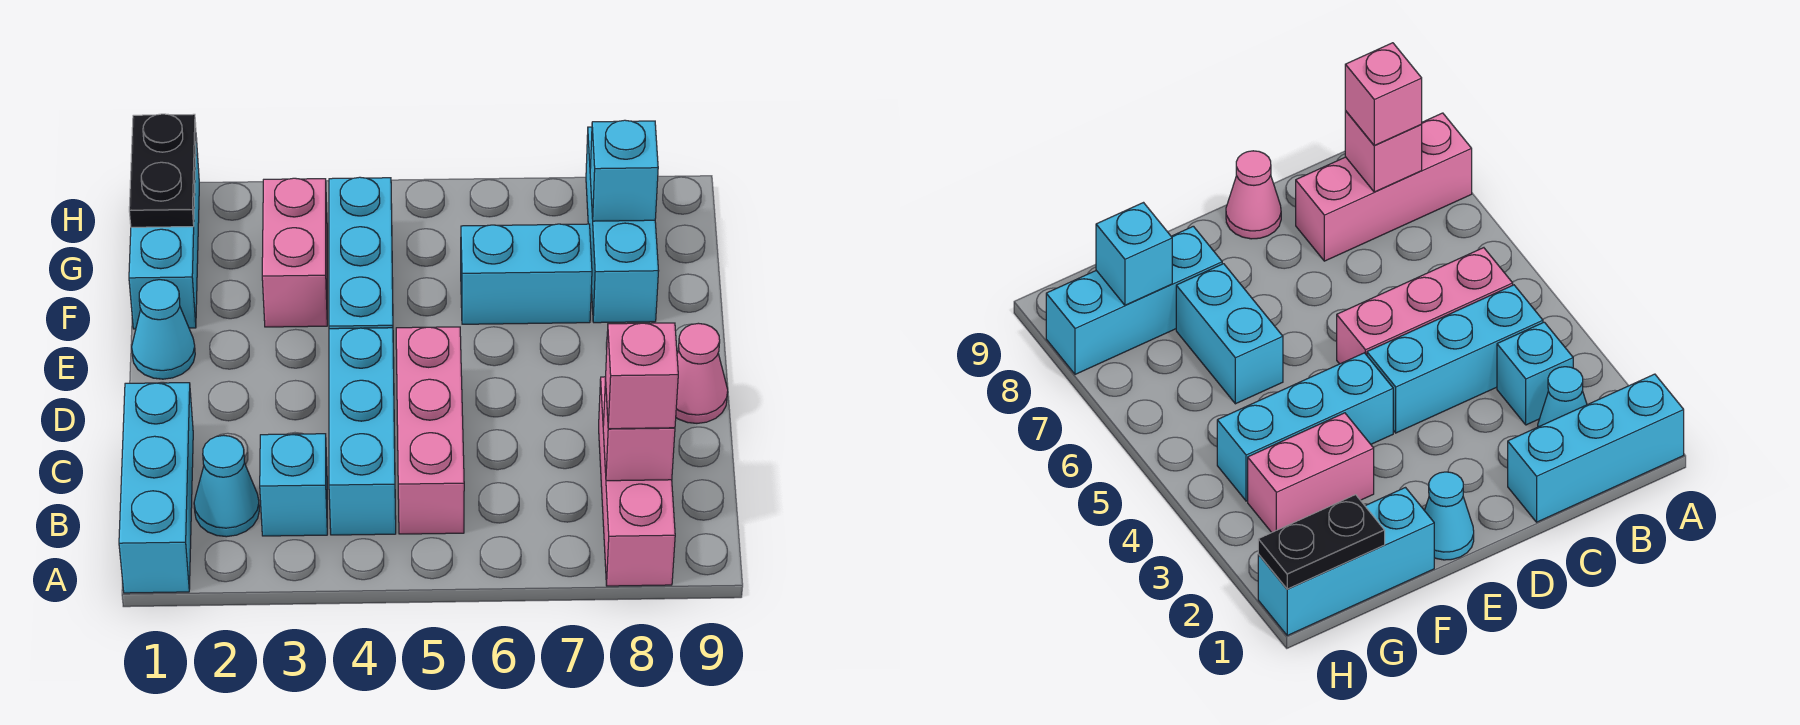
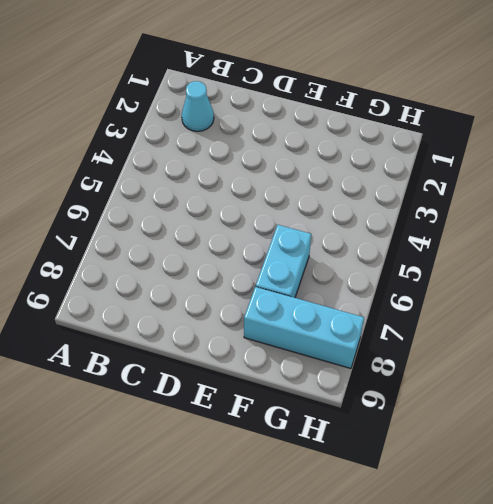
none -> cyan 1x3 brick [119,383,193,593]
none -> pink 1x3 brick [599,377,675,586]
none -> cyan 1x1 brick [260,434,327,536]

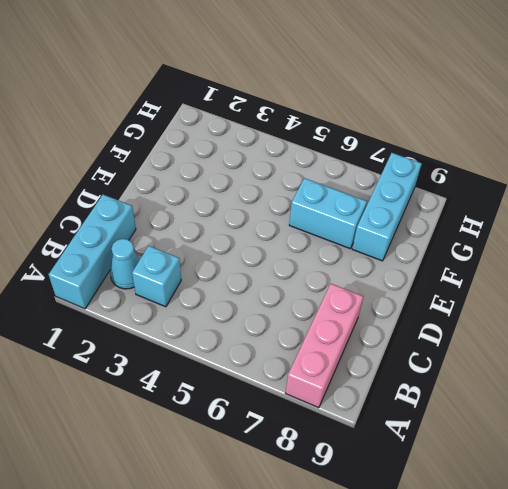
none -> cyan 1x3 brick [329,328,396,535]
none -> pink 1x3 brick [396,327,464,534]
none -> pink 1x1 cone [676,323,728,423]

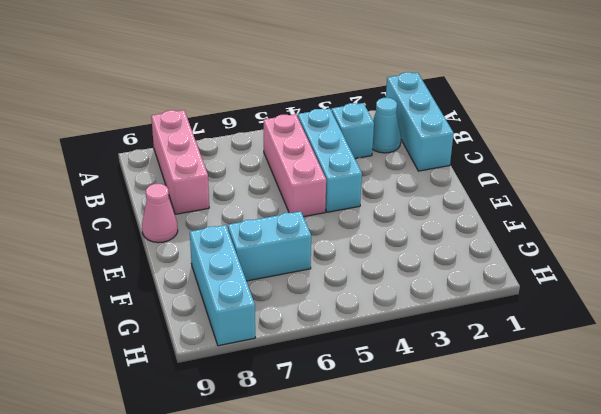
none -> cyan 1x1 cone [132,280,195,379]
none -> cyan 1x3 brick [329,177,394,360]
none -> cyan 1x3 brick [129,138,199,329]

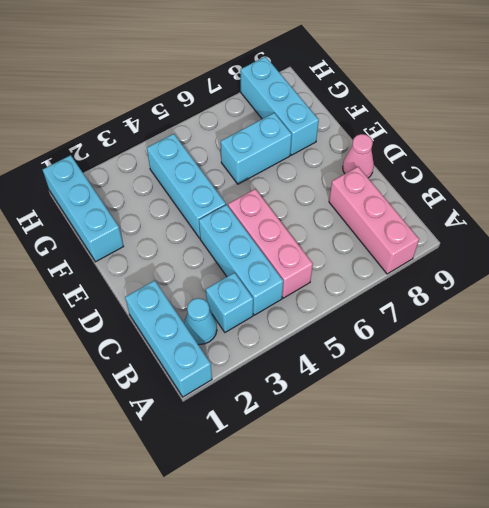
none -> cyan 1x1 cone [132,280,195,379]
none -> pink 1x2 brick [262,178,327,327]
none -> pink 1x1 brick [603,379,675,481]

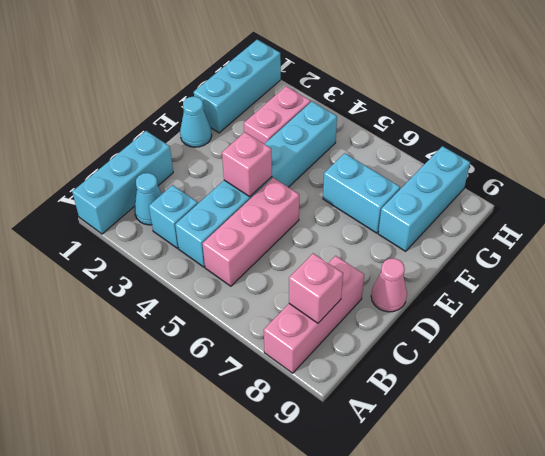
pink 1x1 brick [222,132,272,197] -> pink 1x1 brick moved to [606,323,678,429]
none -> black 1x2 plate [129,114,196,227]
none -> cyan 1x1 brick [590,120,658,221]

